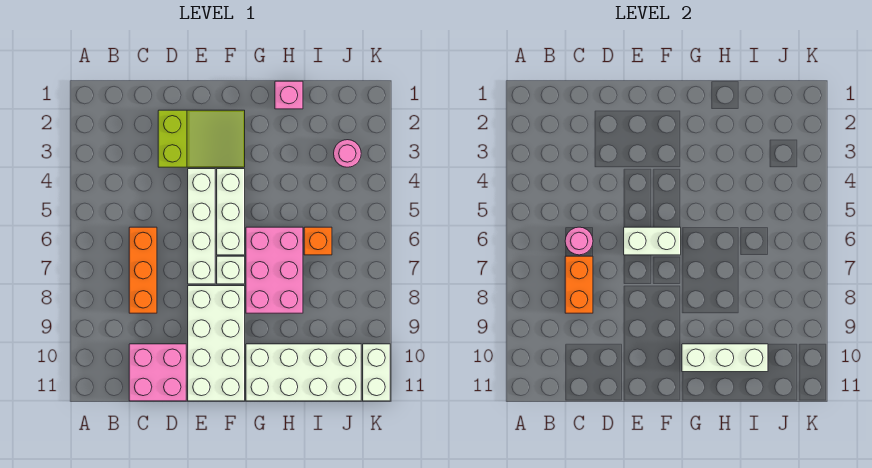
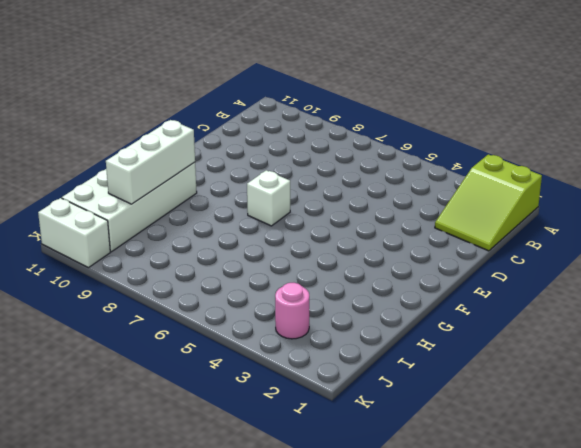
lime 2x3 slope [435,154,542,251] -> lime 2x3 slope moved to [158,110,245,167]
none -> orange 1x3 brick [129,227,157,313]
none -> pink 2x2 brick [129,344,186,401]
none -> white 1x4 brick [188,169,215,284]

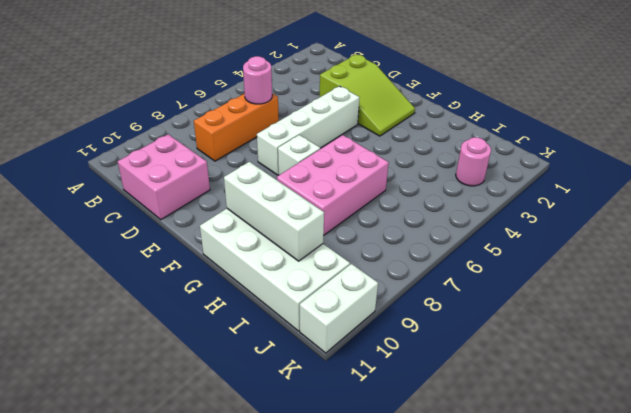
none -> white 2x4 brick [188,286,245,401]
none -> white 1x3 brick [217,169,245,255]
none -> pink 1x1 brick [275,81,303,109]

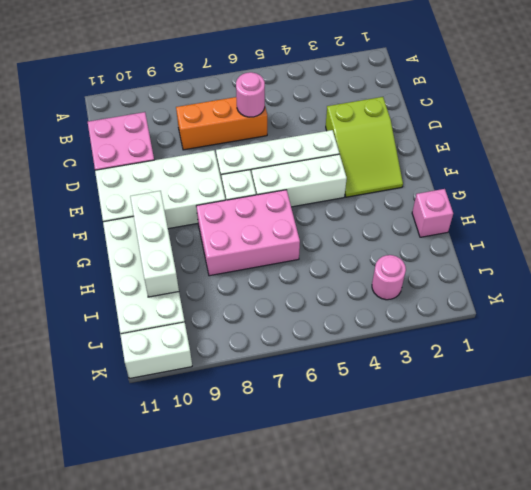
none -> orange 1x1 brick [304,227,332,255]
none -> orange 1x2 brick [565,256,593,313]
none -> white 1x2 brick [624,227,681,255]

